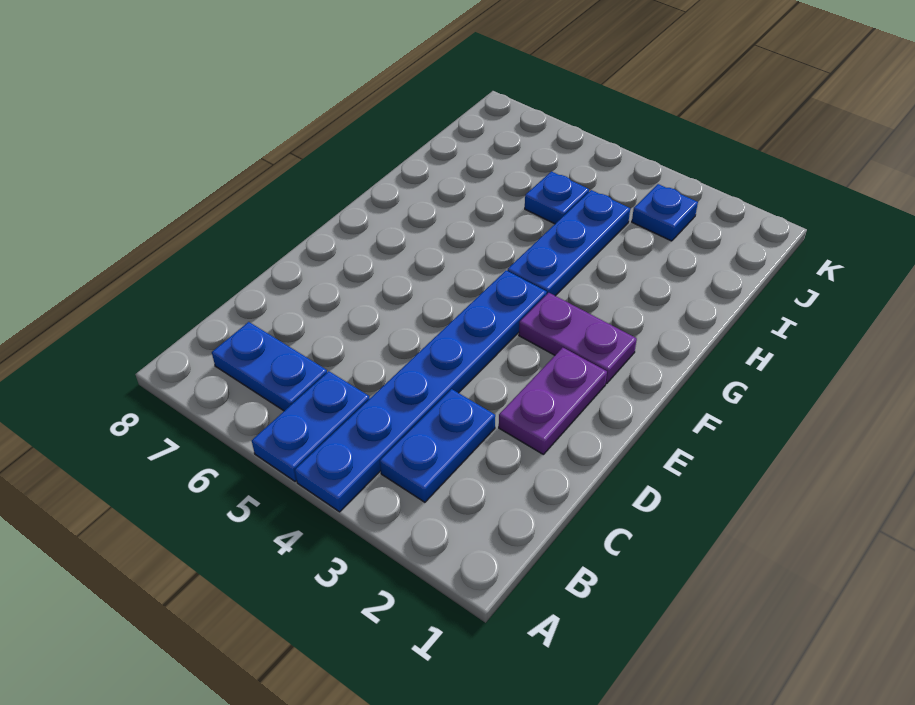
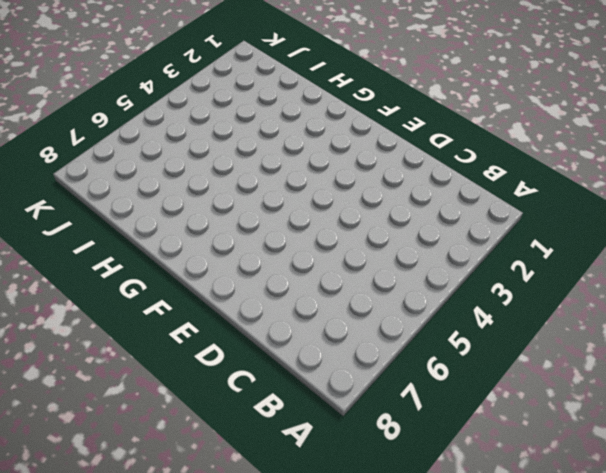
none -> blue 1x6 plate [295,270,547,512]
none -> blue 1x2 plate [252,371,370,482]

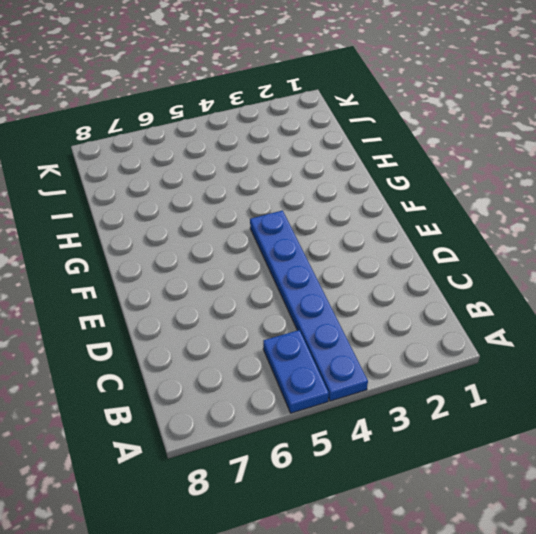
none -> blue 1x2 plate [380,389,495,502]
none -> blue 1x2 plate [212,322,327,411]

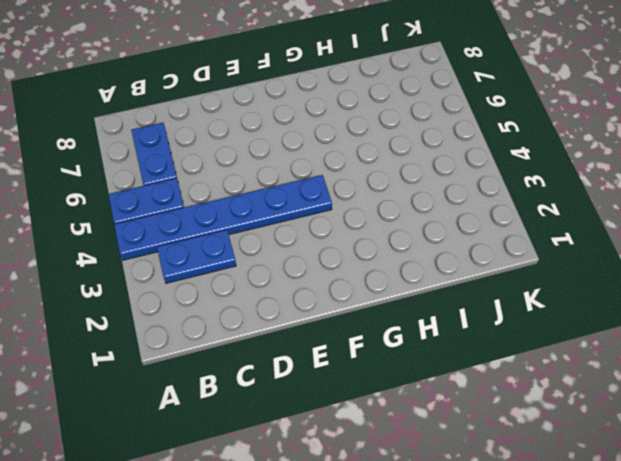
none -> purple 1x2 plate [499,348,607,454]
none -> purple 1x2 plate [519,293,637,384]

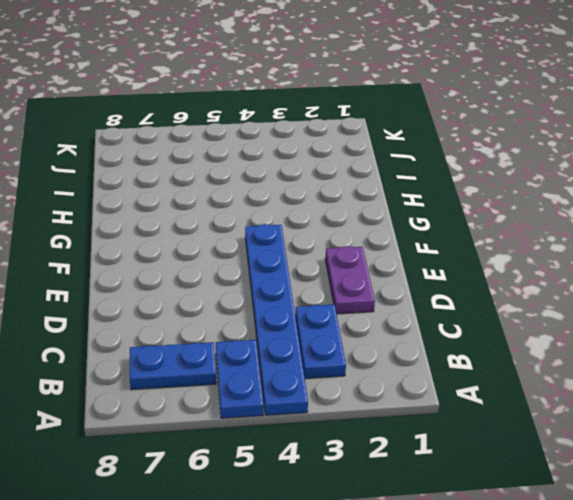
none -> purple 1x2 plate [519,293,637,384]
none -> blue 1x3 plate [507,190,630,296]

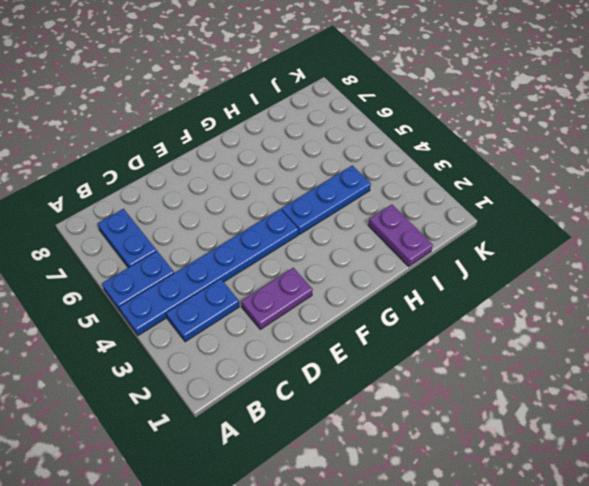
purple 1x2 plate [368,205,433,267] -> purple 1x2 plate moved to [519,293,637,384]
none -> blue 1x1 plate [525,171,589,224]
none -> blue 1x1 plate [632,184,698,241]

